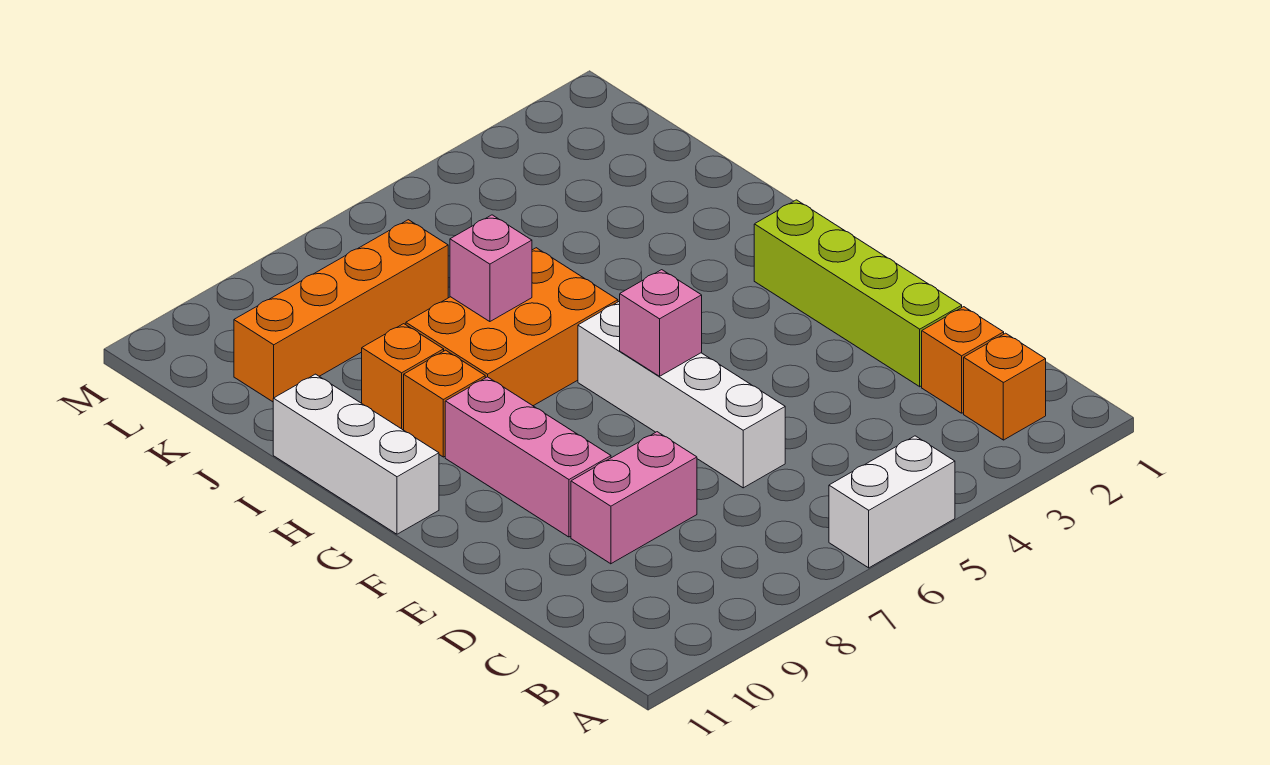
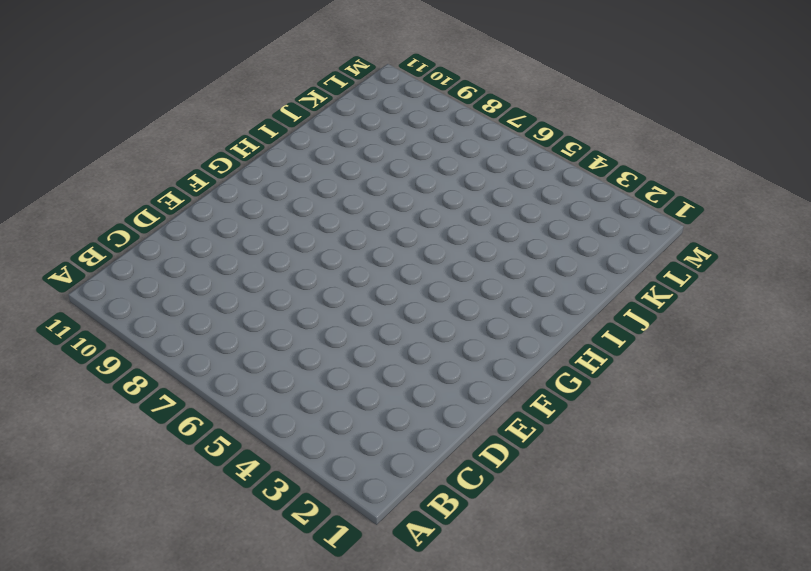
none -> white 1x2 brick [829,436,955,568]
none -> orange 1x1 brick [964,333,1046,440]
none -> orange 1x1 brick [922,307,1004,413]

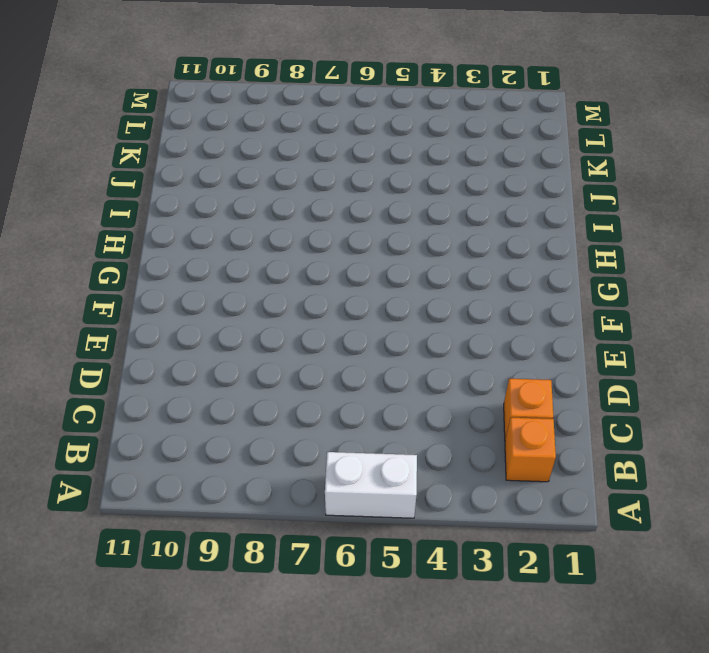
none -> lime 1x4 brick [754,200,962,387]
none -> white 1x4 brick [578,301,785,488]
none -> pink 1x2 brick [571,432,697,564]

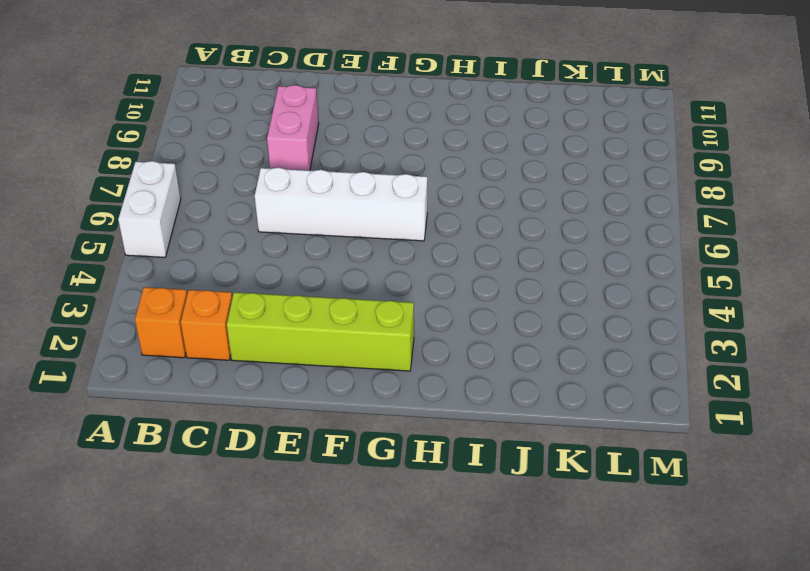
none -> pink 1x3 brick [445,377,611,537]
none -> white 1x3 brick [273,374,439,534]
none -> orange 2x3 brick [406,248,618,406]

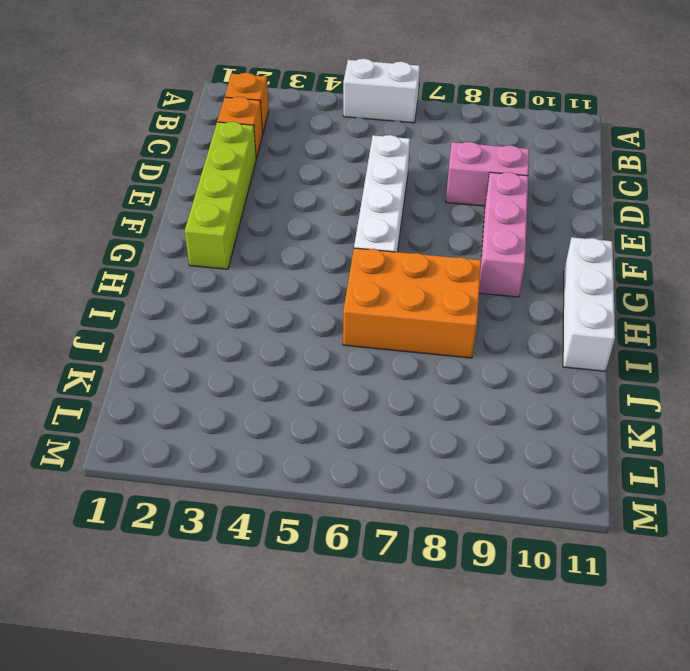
none -> orange 1x1 brick [404,350,485,457]
none -> orange 1x1 brick [362,324,444,430]
none -> orange 1x4 brick [234,220,448,402]

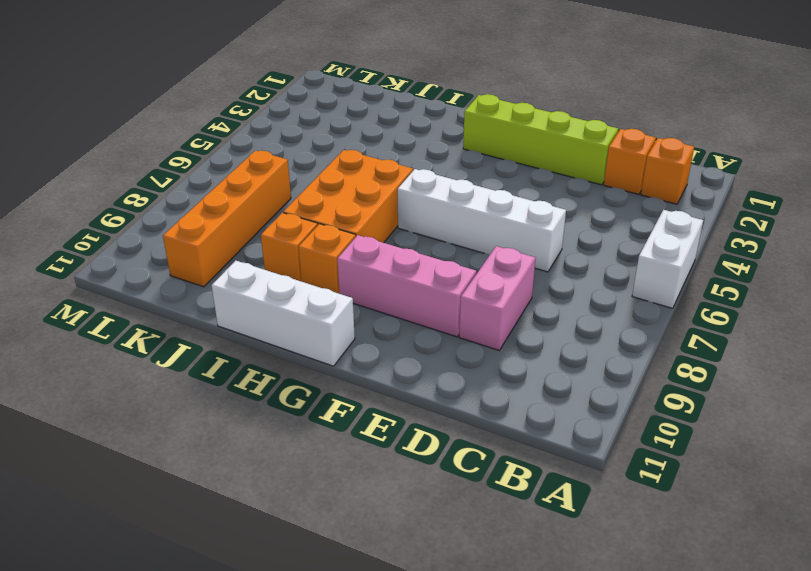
none -> pink 1x1 brick [620,270,702,376]
none -> pink 1x1 brick [450,215,532,322]

